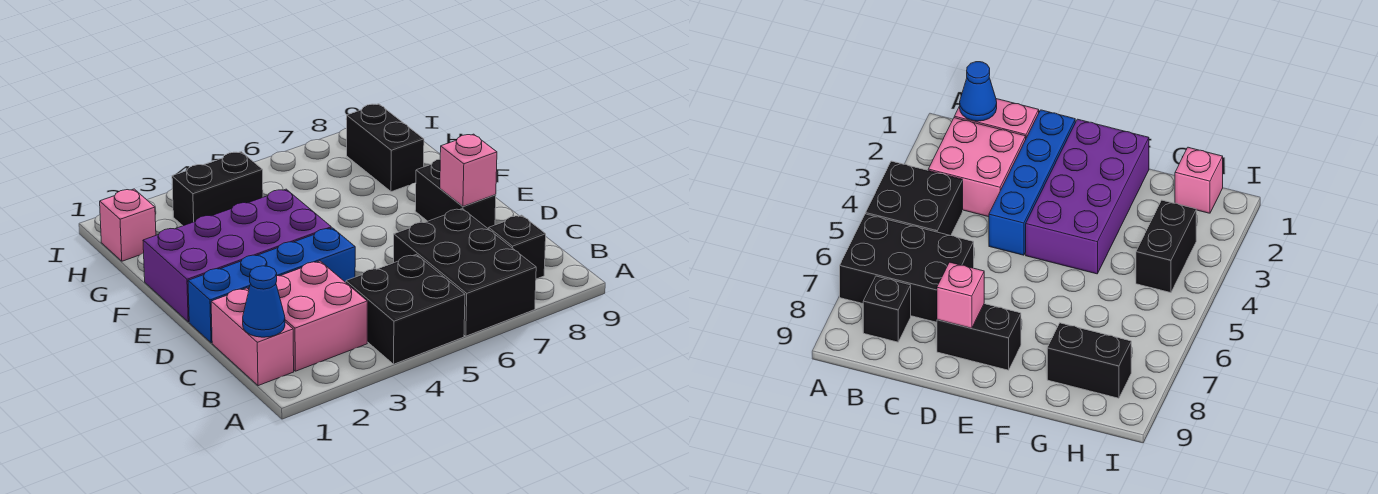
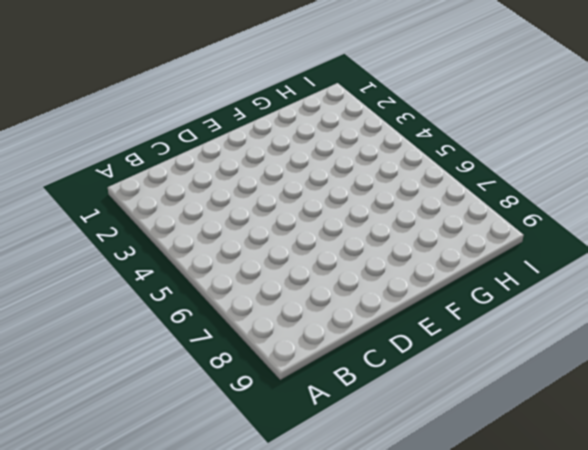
none -> black 2x2 brick [346,254,465,364]
none -> black 2x3 brick [394,209,536,336]
none -> pink 1x2 brick [211,288,294,386]

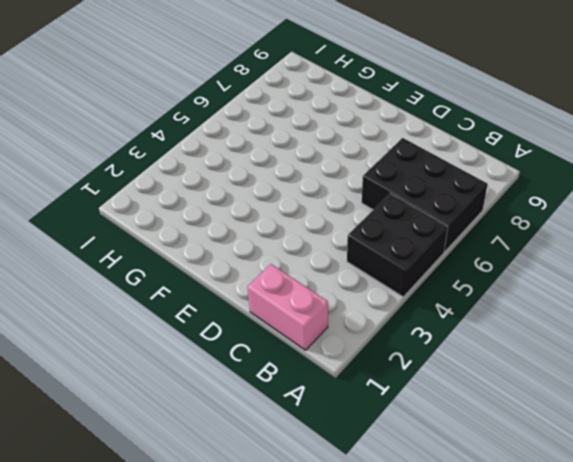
none -> pink 2x2 brick [249,261,367,371]
none -> black 1x1 brick [489,215,546,279]
none -> blue 1x4 brick [188,228,355,343]

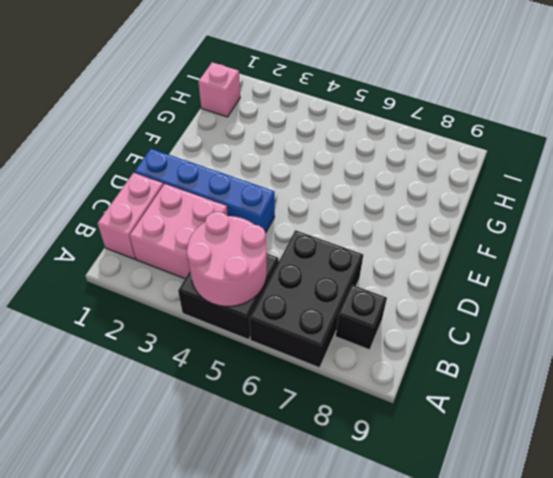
pink 2x2 round brick [186,212,267,306] -> none
none -> black 1x2 brick [415,159,496,229]
none -> purple 2x4 brick [143,189,331,322]
none -> black 1x2 brick [347,104,424,192]

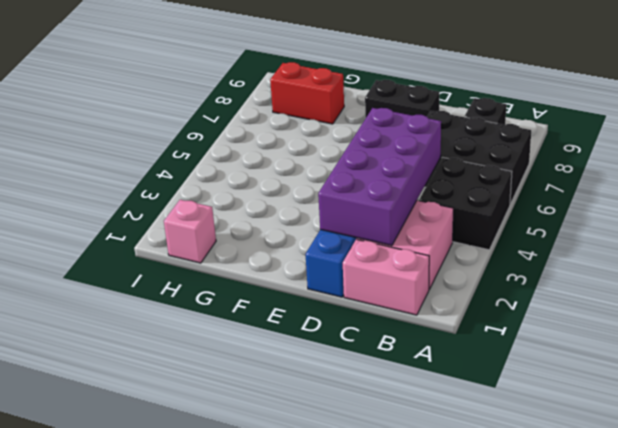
purple 2x4 brick [318,108,441,246] -> purple 2x4 brick moved to [143,189,331,322]
red 1x2 brick [270,62,344,124] -> black 1x2 brick [347,104,424,192]
none -> black 1x2 brick [172,152,263,226]
none -> blue 1x1 cone [243,266,285,337]
none -> pink 1x1 brick [440,134,497,207]

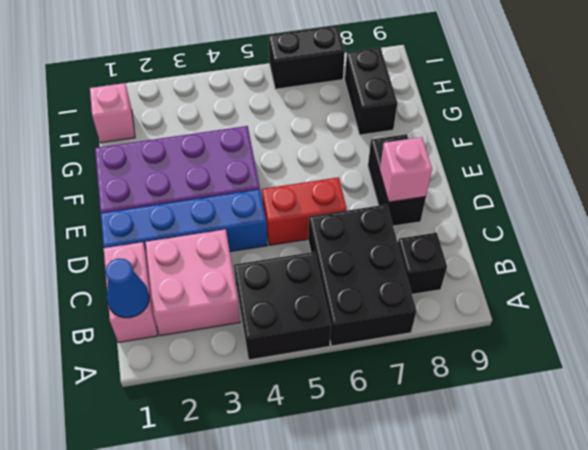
red 1x2 brick [262,177,347,245] -> none
black 1x2 brick [269,26,345,89] -> black 1x2 brick moved to [172,152,263,226]

